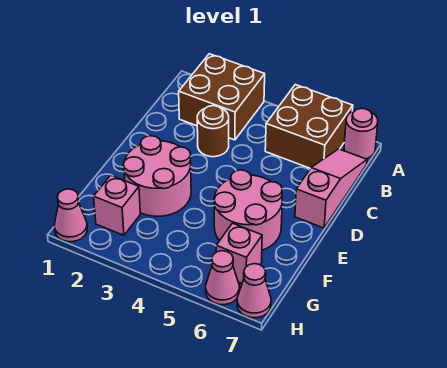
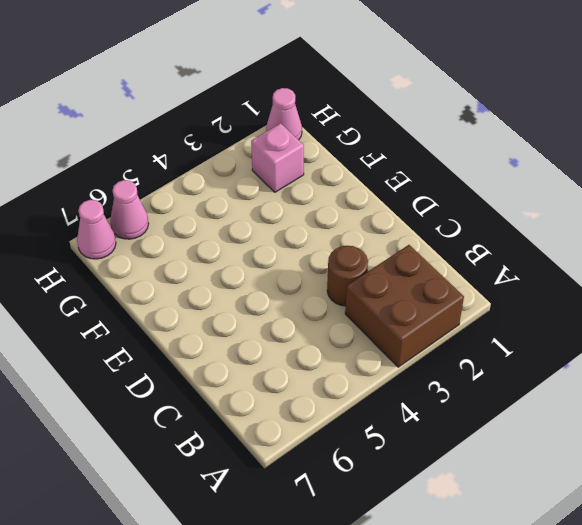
none -> brown 2x2 brick [265,85,353,168]
none -> pink 1x1 round brick [344,108,378,159]
none -> pink 1x3 slope [295,149,367,228]

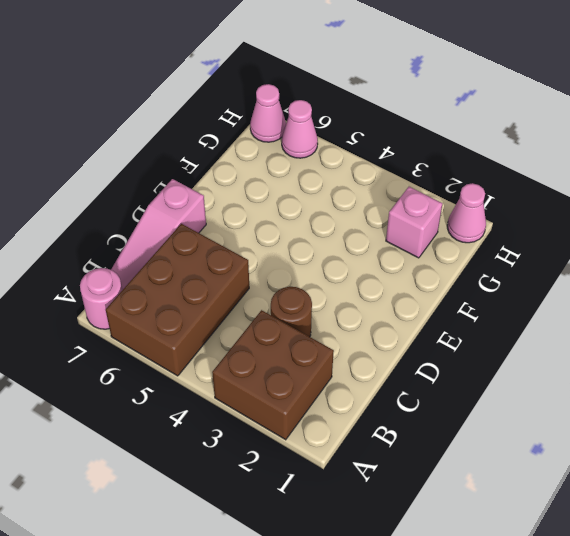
brown 2x3 brick [106,224,249,376] -> brown 2x2 brick [265,85,353,168]
none -> pink 2x2 round brick [123,136,191,216]
none -> pink 2x2 round brick [214,170,282,250]
none -> pink 1x1 brick [216,223,262,283]

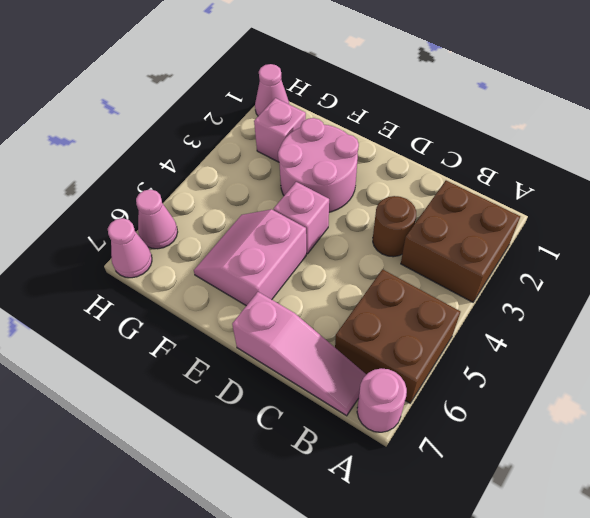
pink 1x1 brick [274,182,329,254] -> pink 1x1 brick moved to [216,223,262,283]
pink 2x2 slope [194,209,306,306] -> pink 2x2 round brick [214,170,282,250]

